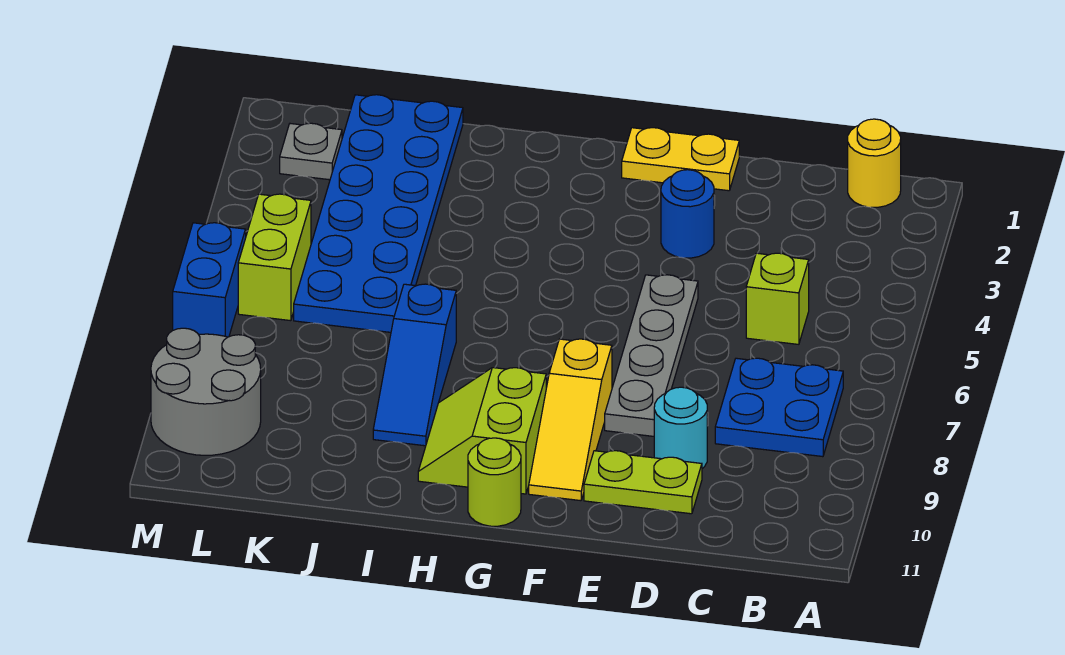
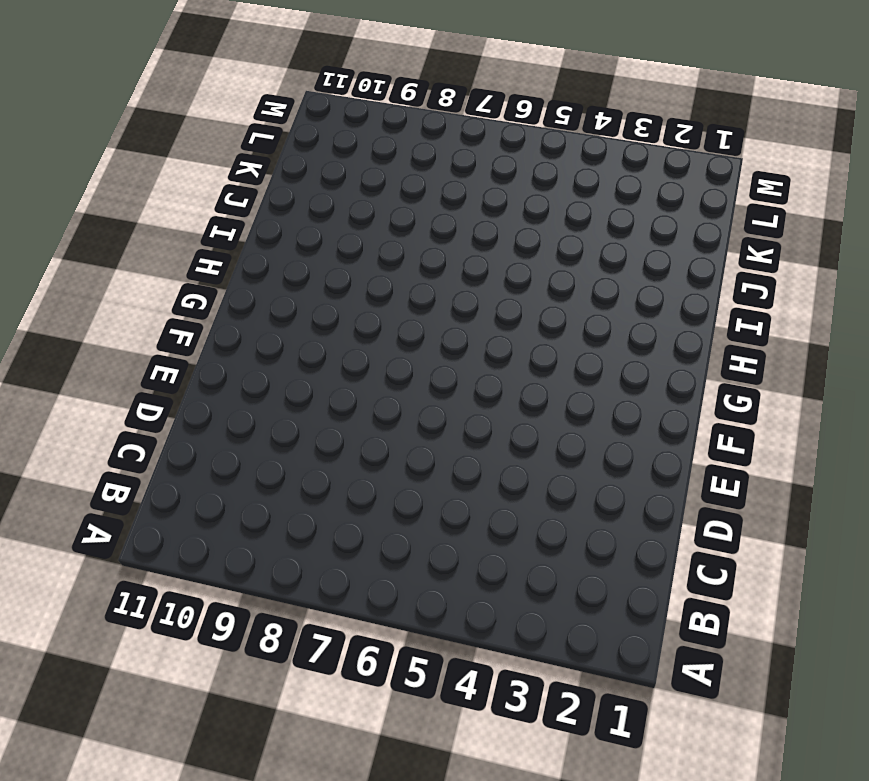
none -> yellow 1x1 round brick [848,119,901,207]
none -> blue 2x2 plate [715,358,843,457]
none -> lime 1x1 brick [746,253,809,344]

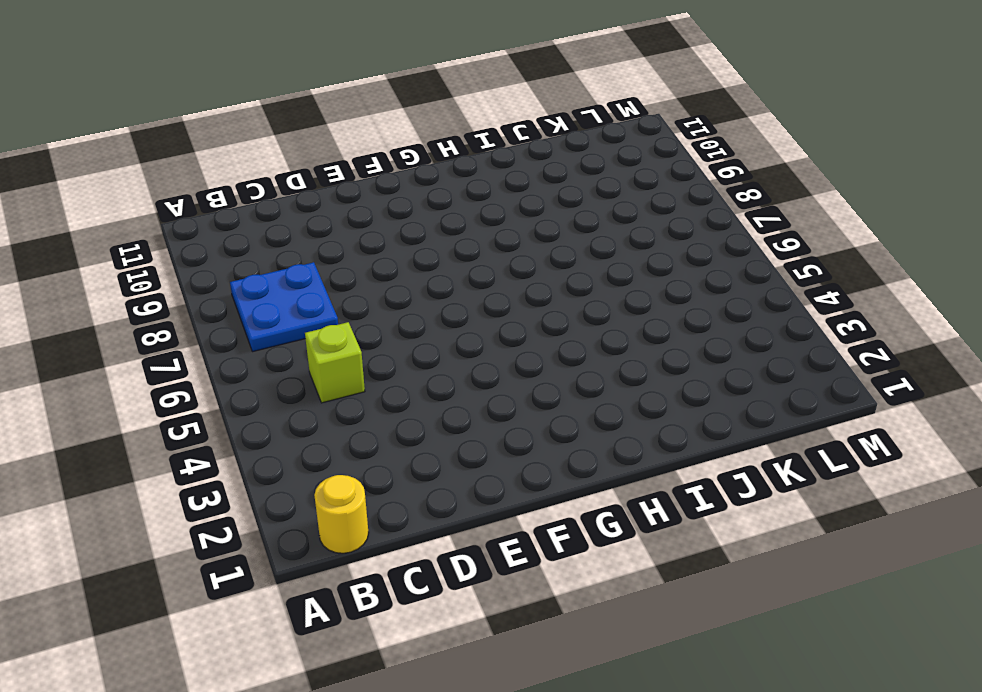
none -> cyan 1x1 round brick [654,387,707,469]
none -> lime 1x2 plate [584,451,702,514]
none -> yellow 1x2 plate [622,128,739,191]

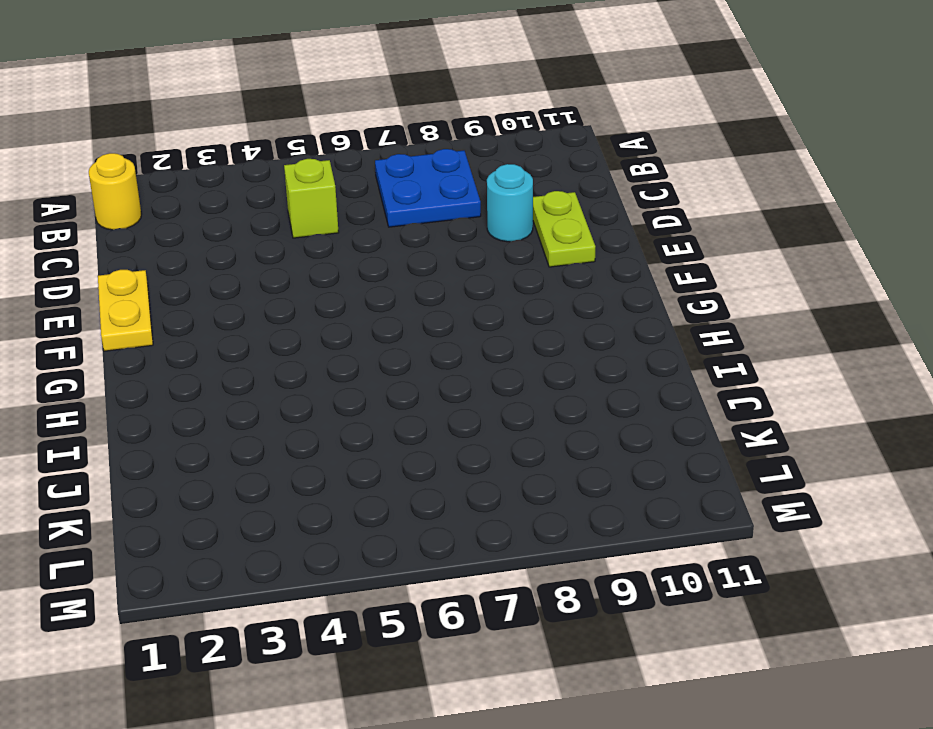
none -> blue 1x1 round brick [661,170,714,258]
none -> grey 1x4 plate [605,275,698,436]
none -> yellow 1x3 slope [529,339,612,501]

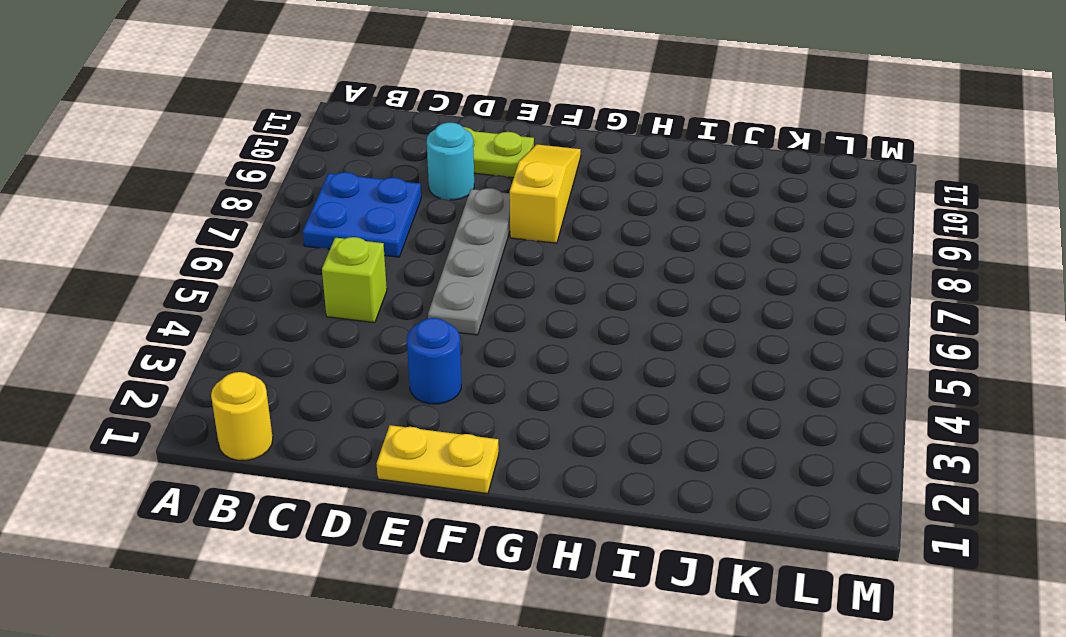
none -> lime 2x2 slope [418,368,546,494]
none -> lime 1x1 round brick [468,438,521,526]
none -> blue 1x3 slope [373,284,456,446]

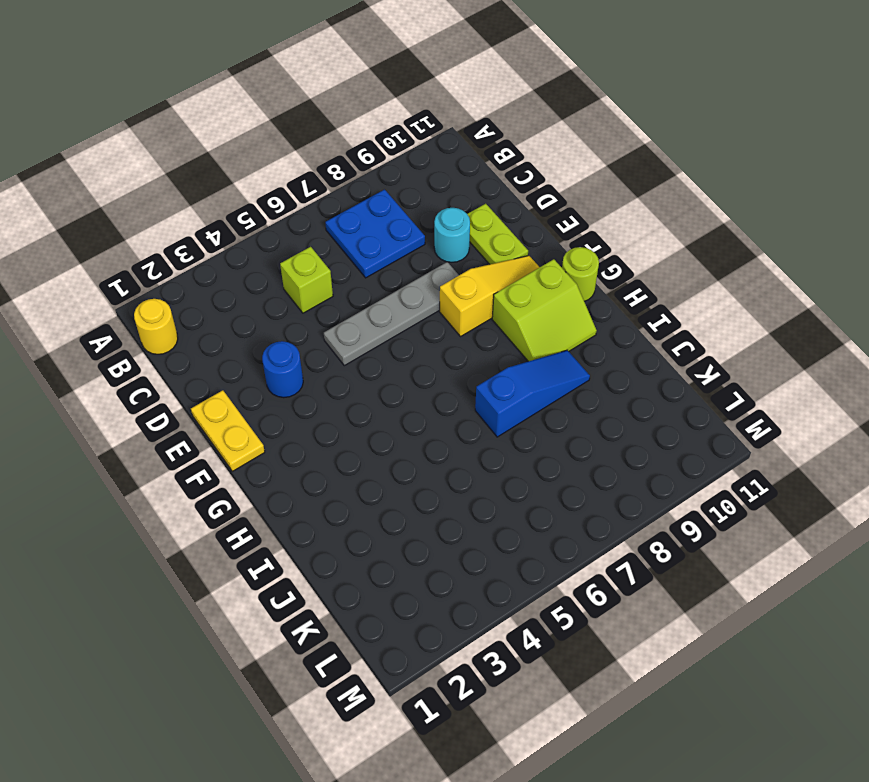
none -> blue 2x6 plate [294,95,463,332]
none -> grey 1x1 plate [280,123,342,180]
none -> lime 1x2 brick [238,194,311,321]

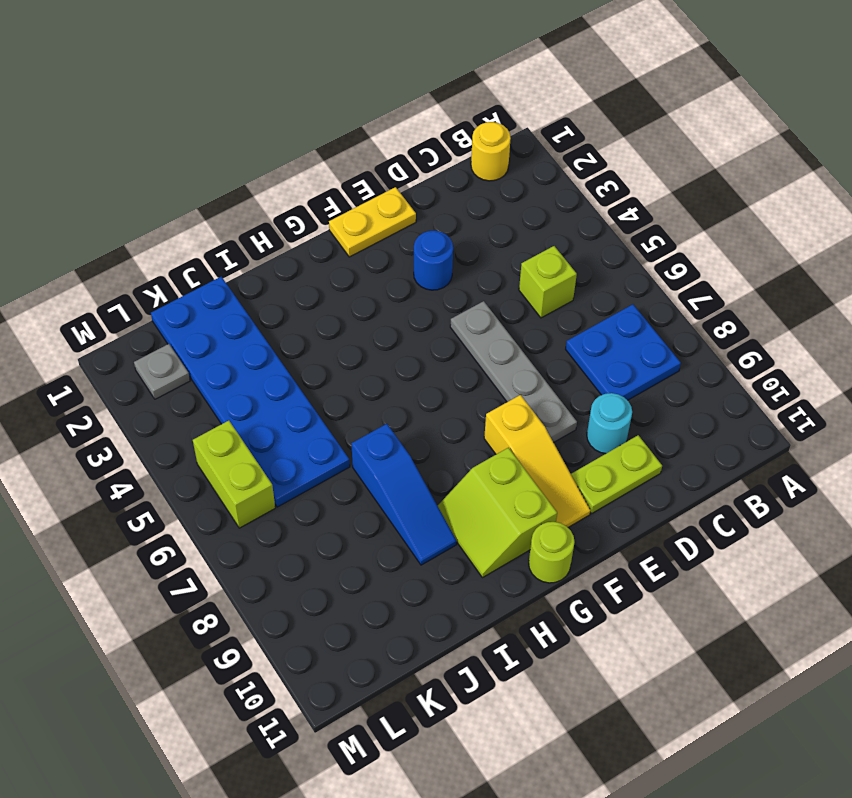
none -> grey 2x2 round brick [151,328,261,455]
none -> blue 1x2 brick [173,223,246,337]

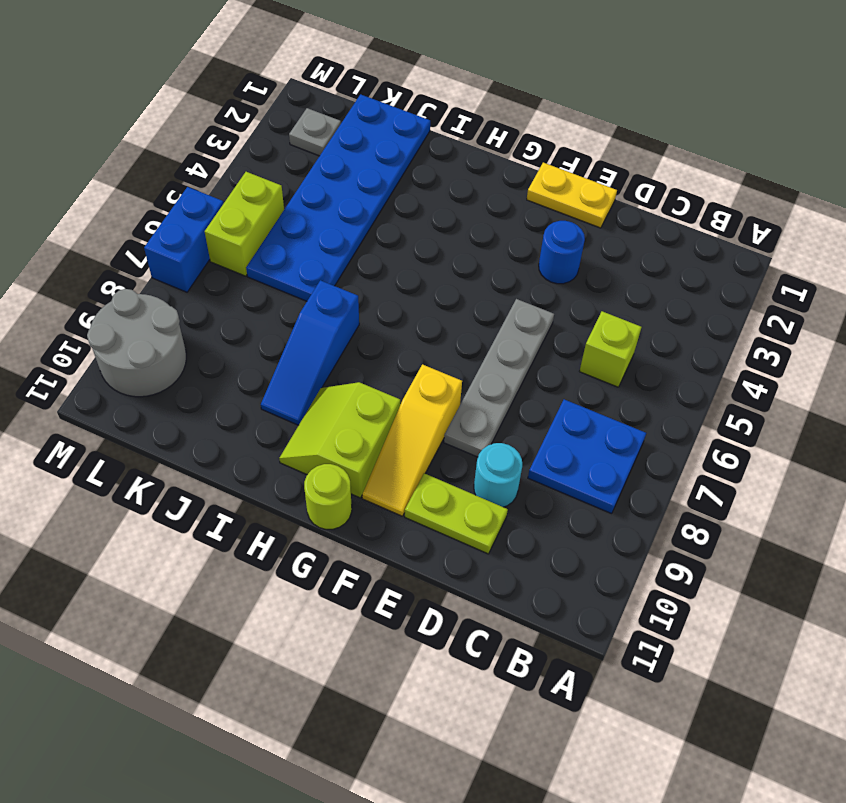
none -> yellow 1x1 round brick [848,119,901,207]

